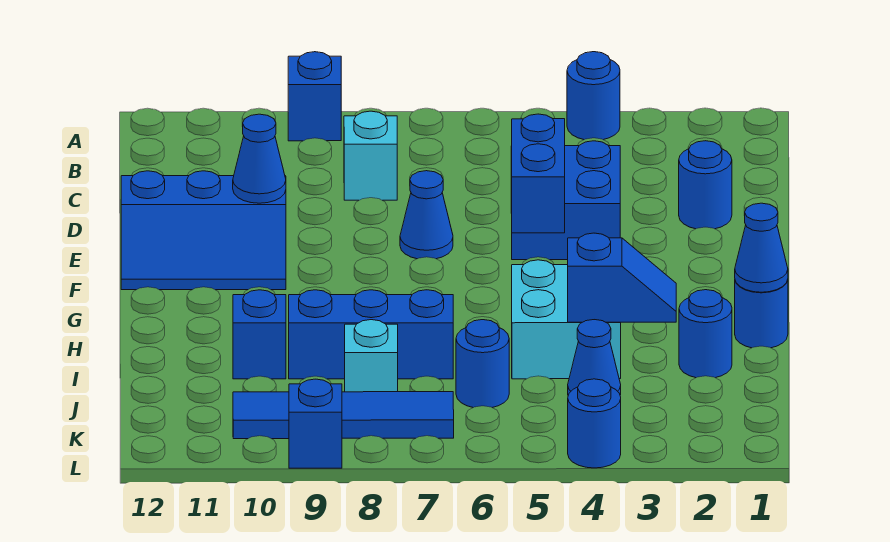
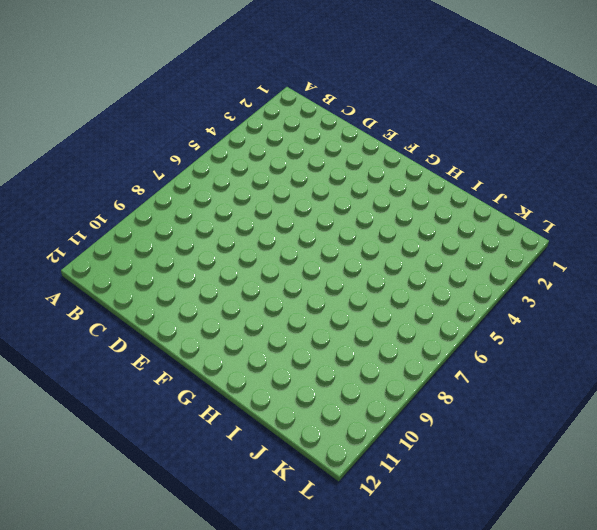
none -> blue 1x1 round brick [567,52,620,140]
none -> blue 1x1 brick [288,52,341,141]
none -> cyan 1x1 brick [344,111,397,200]

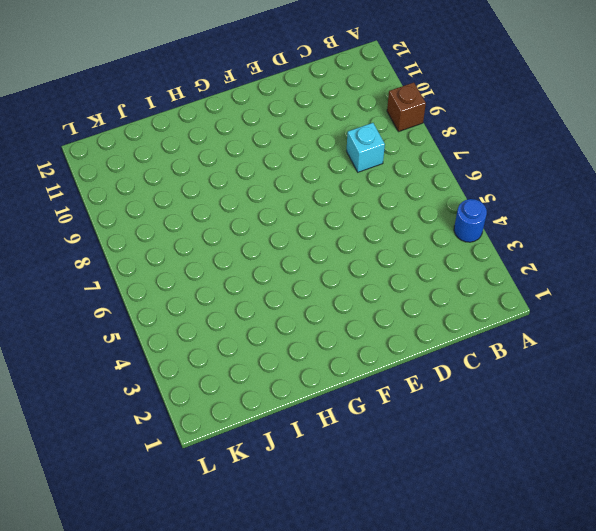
brown 1x1 brick [387,83,426,132] -> blue 1x1 brick [288,52,341,141]
none -> blue 1x1 round brick [679,141,732,229]
none -> blue 2x2 brick [511,141,620,260]
none -> blue 1x1 cone [400,171,453,259]

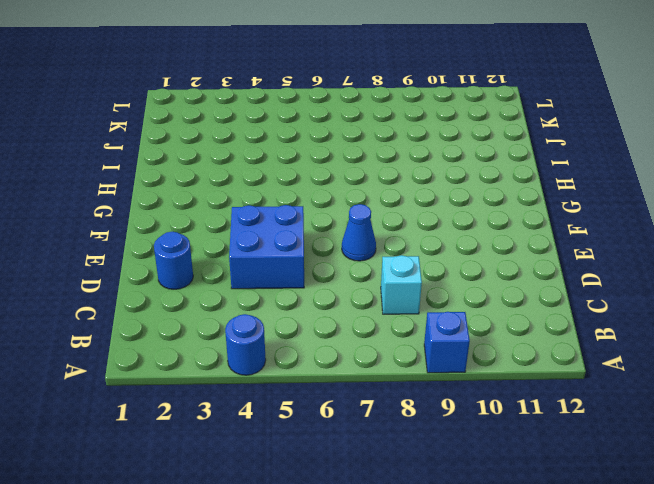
none -> blue 2x3 slope [121,171,286,290]
none -> blue 1x1 round brick [735,280,788,348]
none -> cyan 2x2 brick [512,260,621,379]

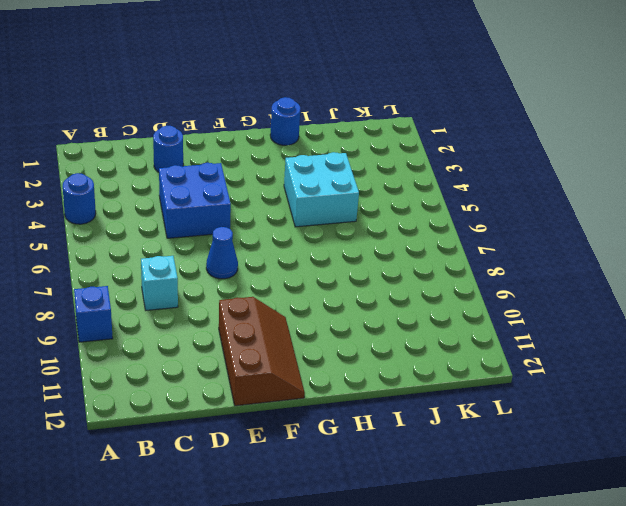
brown 2x3 slope [219,297,305,406] -> blue 2x3 slope [121,171,286,290]
none -> blue 1x1 round brick [679,290,732,378]
none -> blue 1x3 brick [289,290,453,379]
none -> blue 1x1 brick [233,290,286,379]

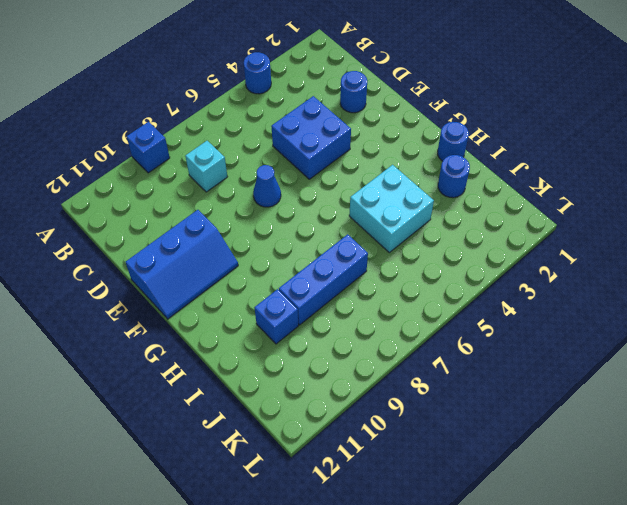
none -> blue 1x1 cone [568,320,621,395]
none -> blue 1x1 round brick [456,320,509,408]
none -> cyan 1x1 brick [345,320,398,392]

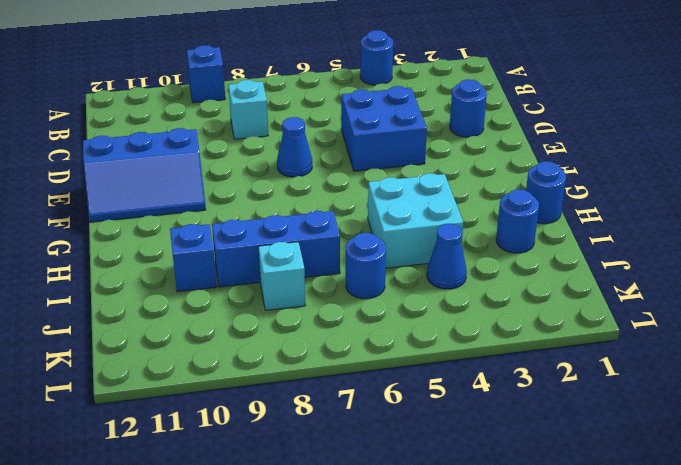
none -> blue 1x4 tile [233,392,454,439]
none -> blue 1x1 round brick [568,379,621,468]
none -> blue 1x1 brick [289,379,342,468]

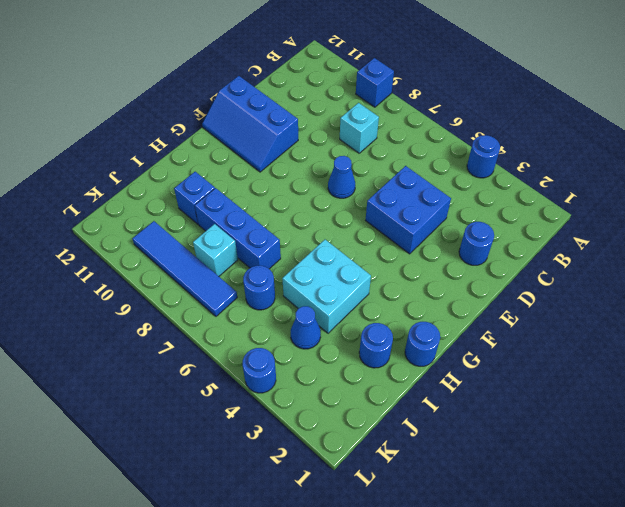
none -> blue 1x1 brick [289,379,342,468]
none -> blue 1x2 brick [511,114,565,233]
none -> blue 1x1 cone [233,114,286,203]

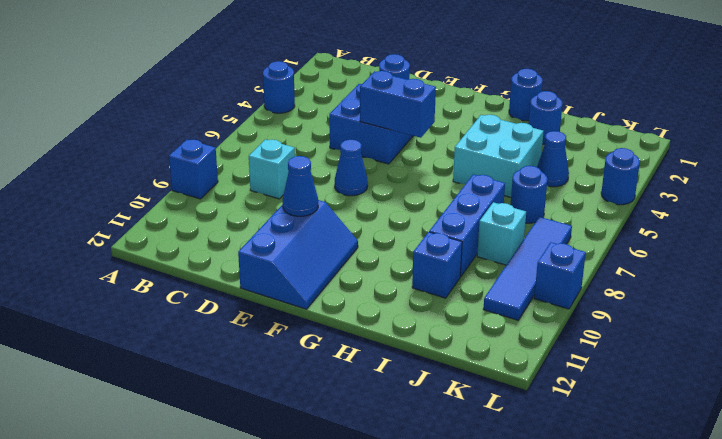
none -> blue 1x1 cone [735,203,788,292]
none -> blue 1x2 slope [568,233,676,323]

